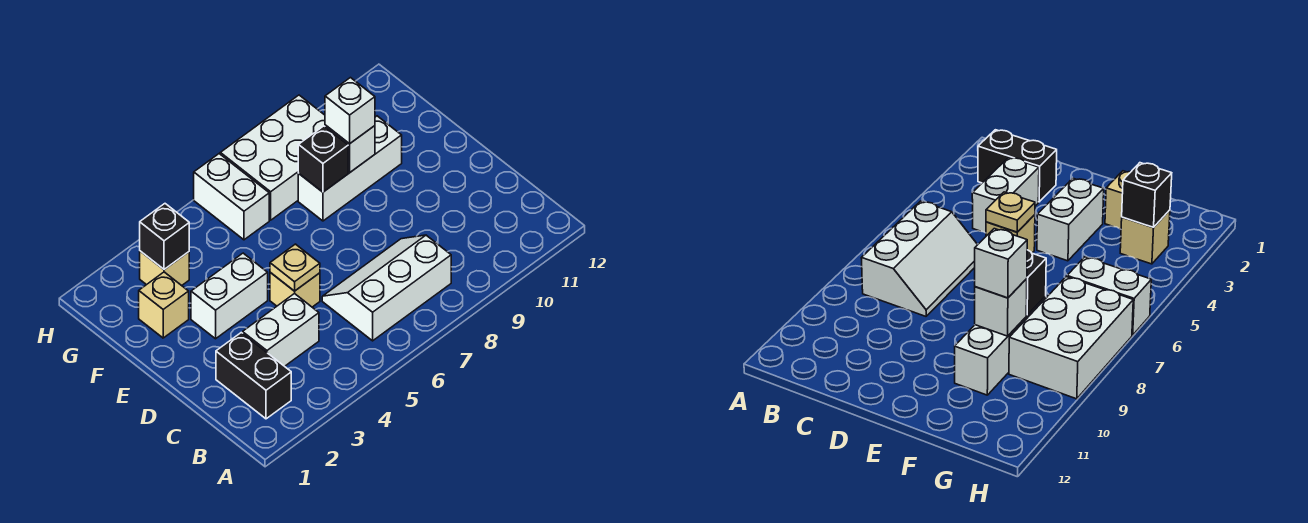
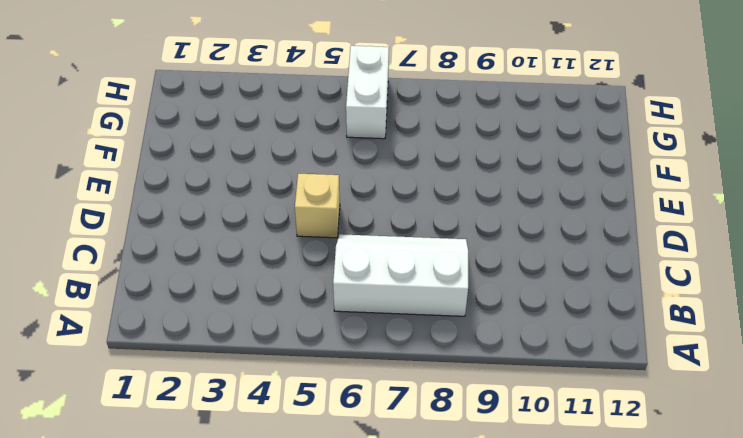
none -> black 1x2 brick [216,333,291,419]
none -> white 1x2 brick [243,293,319,366]
none -> white 1x2 brick [191,253,268,339]

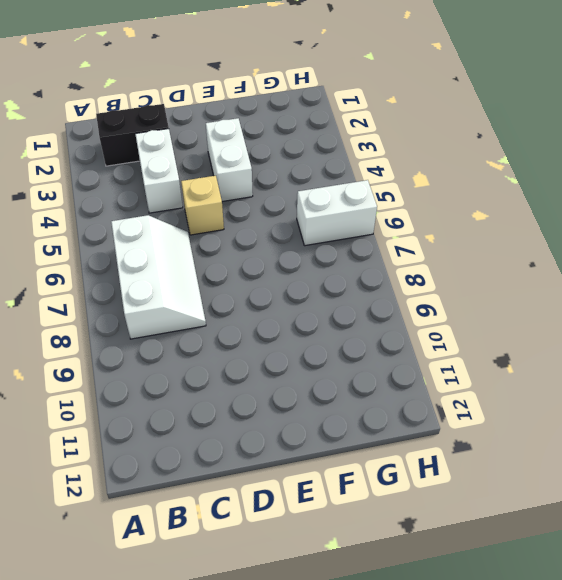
none -> tan 1x1 brick [139,272,189,338]
none -> white 1x3 brick [298,116,402,221]
none -> tan 1x1 brick [140,251,189,286]

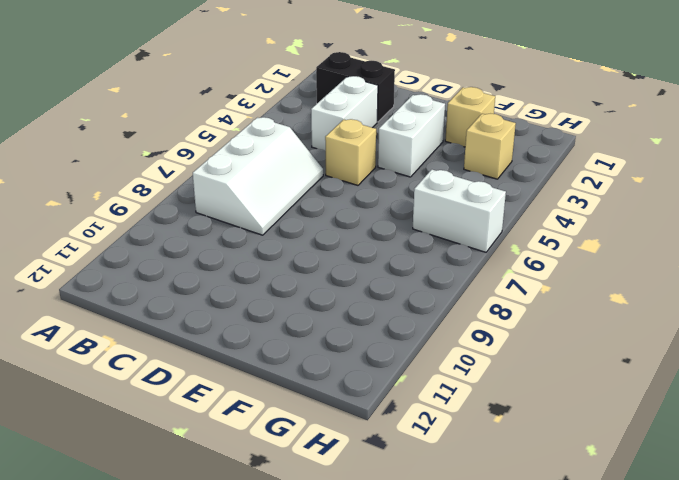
none -> white 1x3 brick [298,116,402,221]
none -> white 2x3 brick [220,95,325,220]
none -> tan 1x1 plate [270,244,320,291]

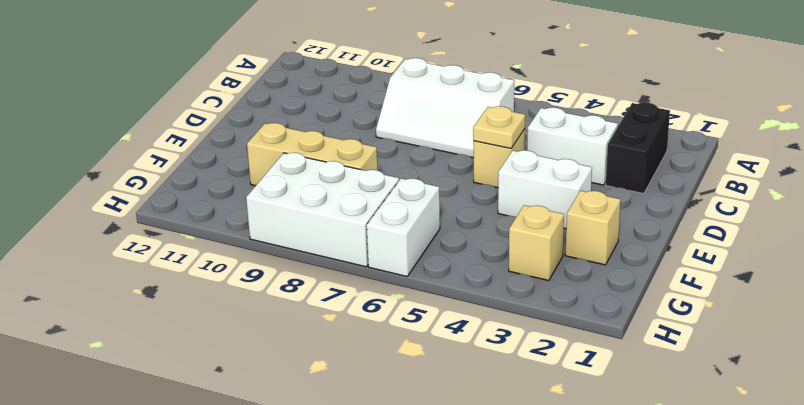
tan 1x3 brick [247,123,378,186] -> white 1x3 brick [298,116,402,221]
none -> black 1x1 brick [298,126,348,192]
none -> white 1x1 brick [325,125,375,172]
none -> black 1x1 brick [140,204,189,269]

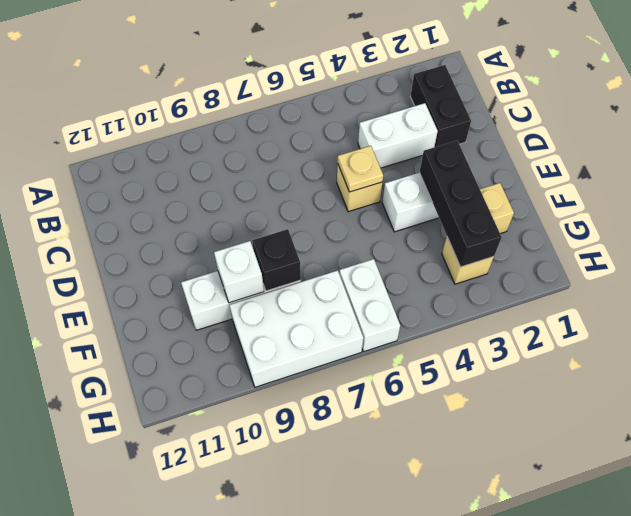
black 1x3 brick [419,141,502,267] -> black 1x1 brick [140,204,189,269]
none -> white 2x3 slope [322,235,451,341]
none -> white 1x1 brick [325,78,375,144]

